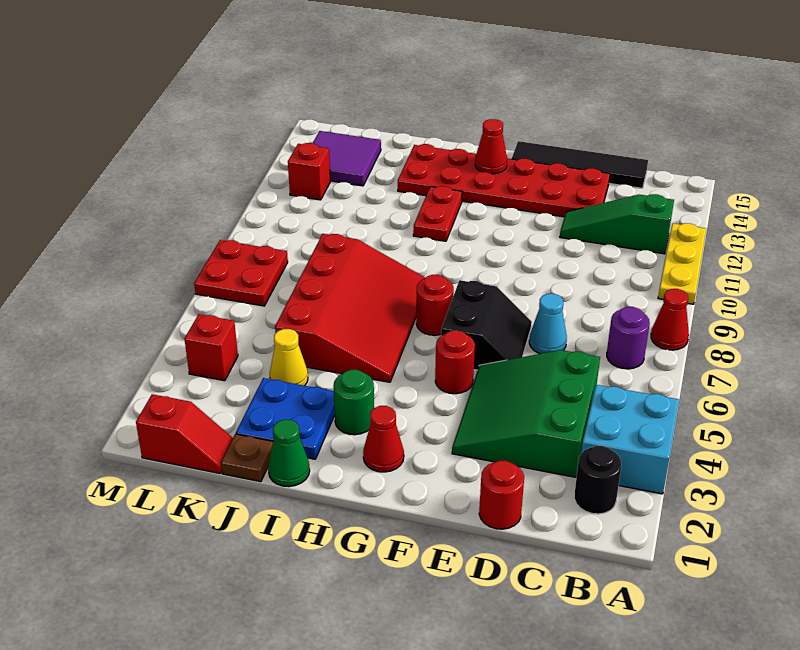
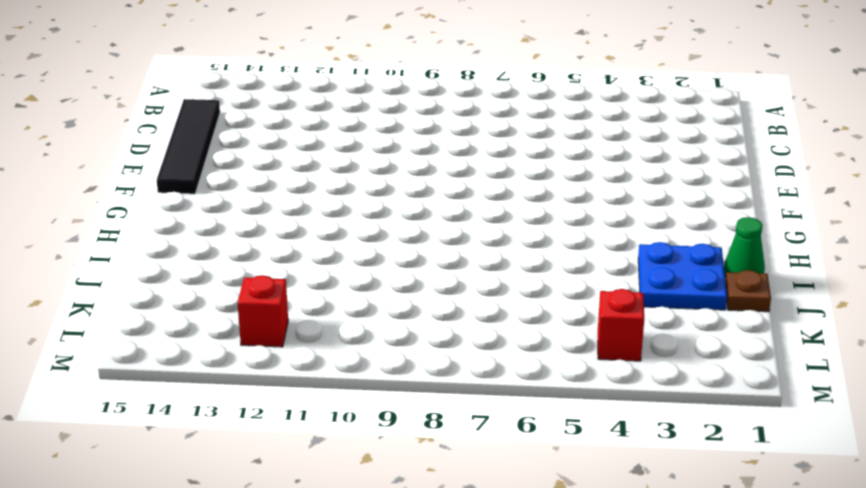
none -> cyan 2x2 brick [581,385,679,494]
none -> red 1x1 cone [651,289,689,350]
none -> yellow 1x3 plate [658,223,706,304]

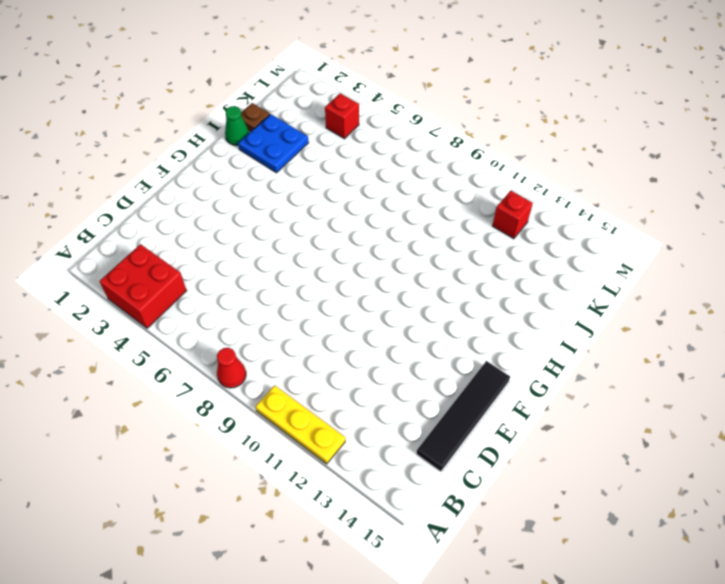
red 2x2 brick [100,244,187,328] -> cyan 2x2 brick [581,385,679,494]
none -> black 1x1 round brick [574,446,621,514]
none -> purple 1x1 round brick [607,307,650,369]
none -> green 1x3 slope [560,194,674,254]

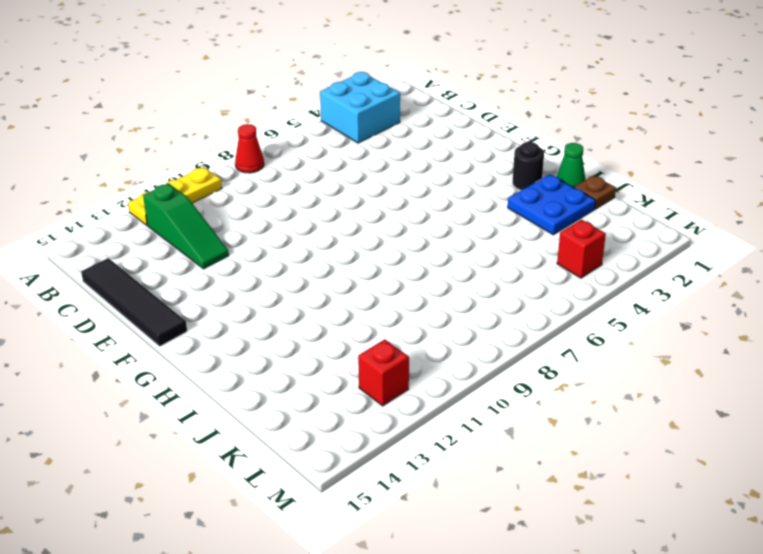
black 1x1 round brick [513,142,544,190] -> black 1x1 round brick moved to [574,446,621,514]
none -> purple 1x1 round brick [607,307,650,369]
none -> green 3x3 slope [452,350,600,477]
none -> red 1x1 round brick [479,461,524,529]

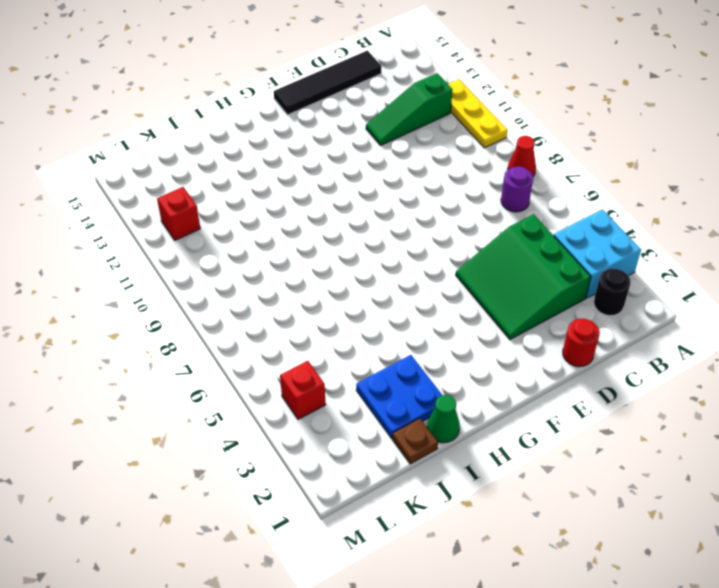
none -> cyan 1x1 cone [529,294,567,354]
none -> red 2x6 plate [398,144,610,217]
none -> black 2x2 slope [441,280,532,370]

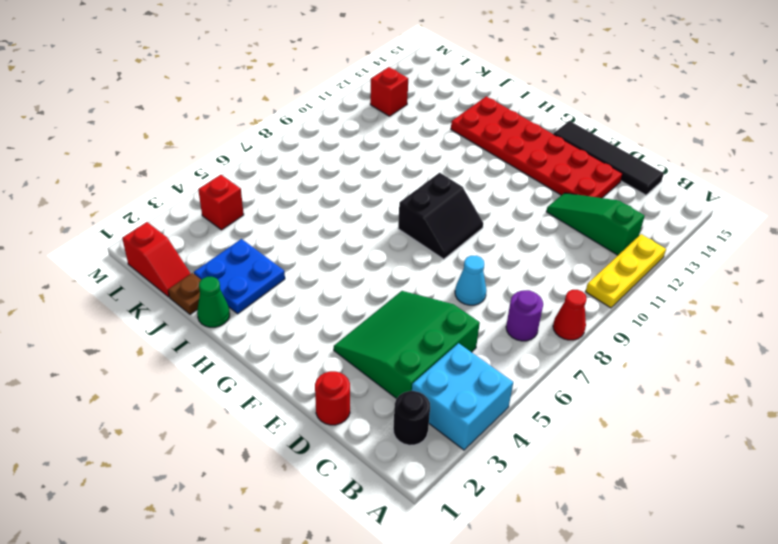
black 2x2 slope [398,173,483,259] -> black 2x2 slope moved to [441,280,532,370]
none -> red 1x1 round brick [435,331,475,394]
none -> red 1x1 cone [363,406,404,472]
none -> red 1x1 round brick [416,275,454,335]

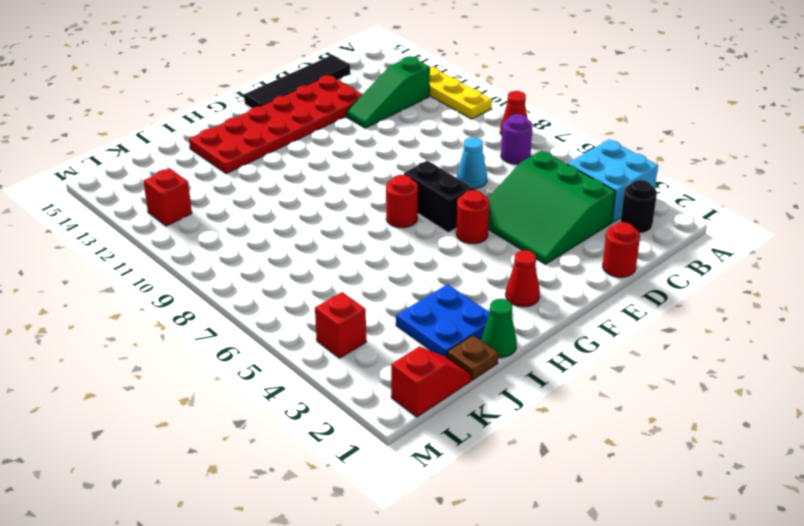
none -> green 1x1 round brick [333,370,374,435]
none -> red 3x4 slope [275,234,425,382]
none -> red 1x2 plate [413,186,462,241]

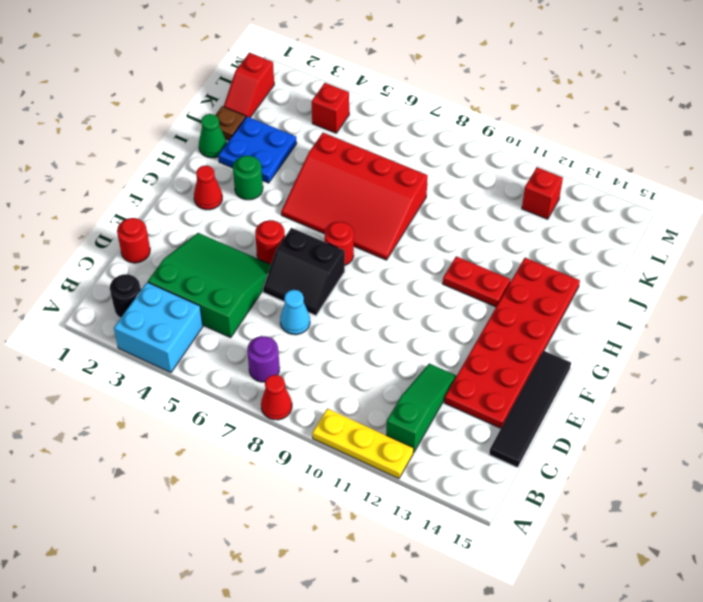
none -> yellow 1x1 cone [270,329,308,386]
none -> purple 2x2 tile [313,131,381,186]
none -> red 2x2 plate [194,240,288,306]

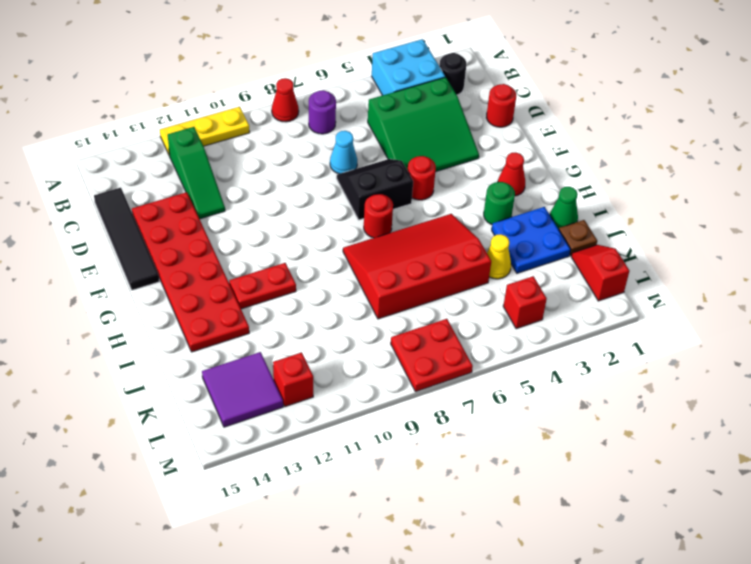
none -> red 1x1 cone [475,119,507,174]

